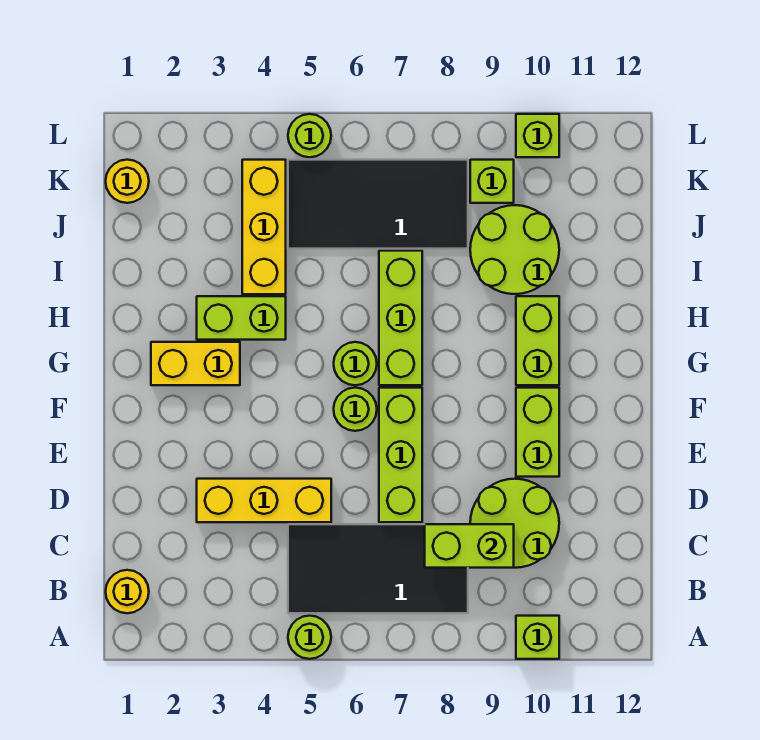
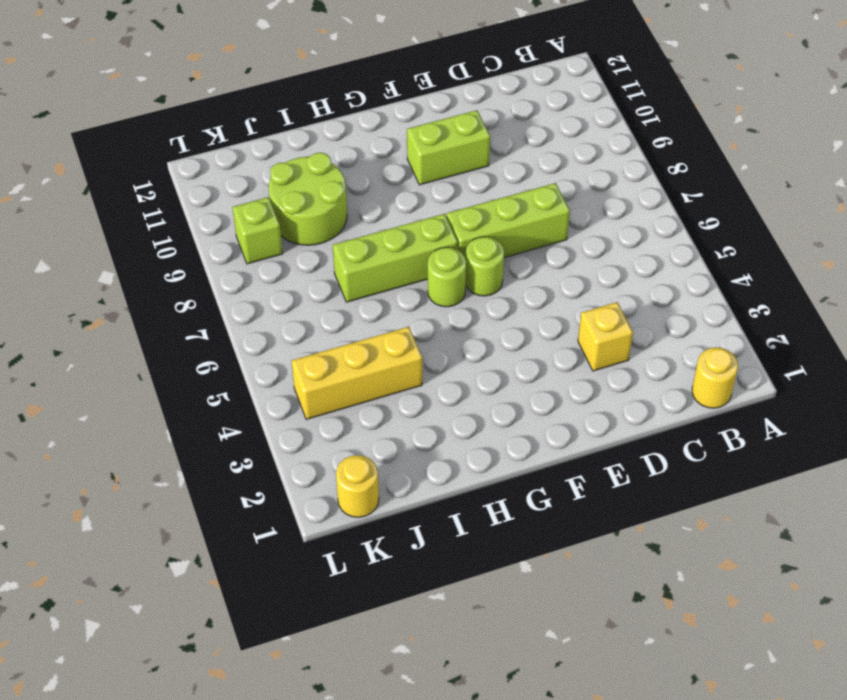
yellow 1x1 brick [578,302,633,371] -> yellow 1x3 brick [197,479,331,522]
none -> lime 1x1 round brick [288,616,331,659]
none -> lime 1x1 brick [516,616,559,659]
none -> black 2x4 tile [288,524,468,613]

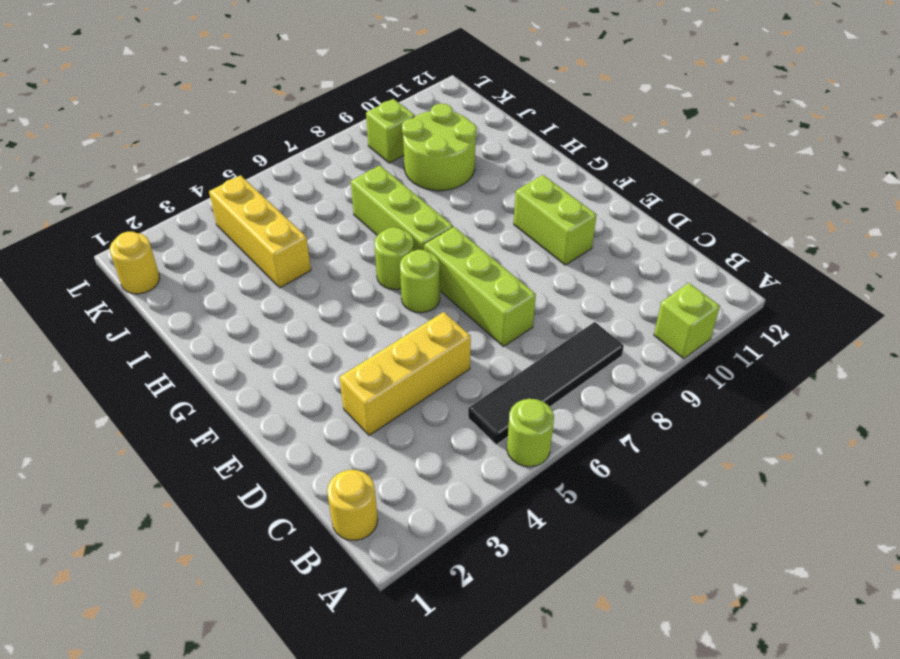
black 1x4 tile [468,322,624,445] -> black 2x4 tile [288,524,468,613]
none -> lime 2x2 round brick [470,479,559,568]
none -> yellow 1x2 brick [151,342,240,385]
none -> lime 1x2 brick [516,296,559,385]

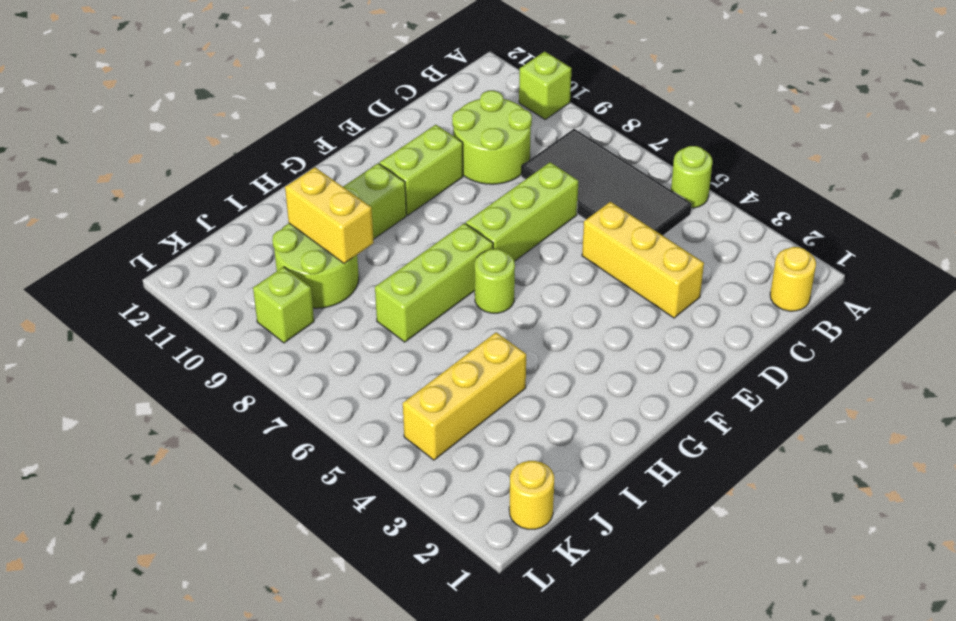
yellow 1x2 brick [285,167,374,264] -> yellow 1x2 brick moved to [151,342,240,385]
none -> lime 1x1 round brick [334,388,377,431]
none -> lime 1x2 brick [197,296,286,340]
none -> black 2x4 tile [288,160,468,249]

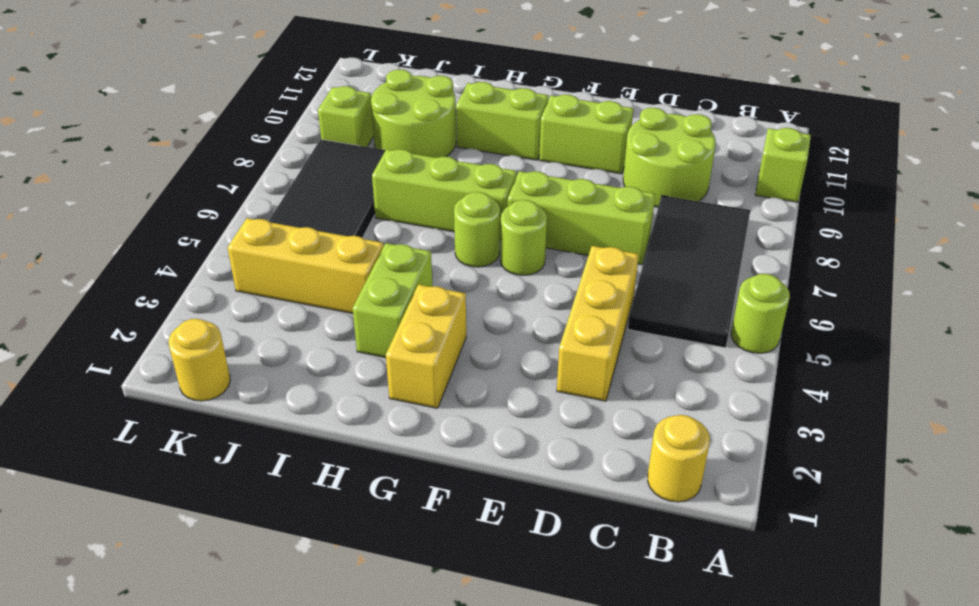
none -> lime 1x1 round brick [288,114,331,157]
none -> lime 1x1 brick [516,114,559,157]
none -> lime 1x2 brick [425,524,514,568]

